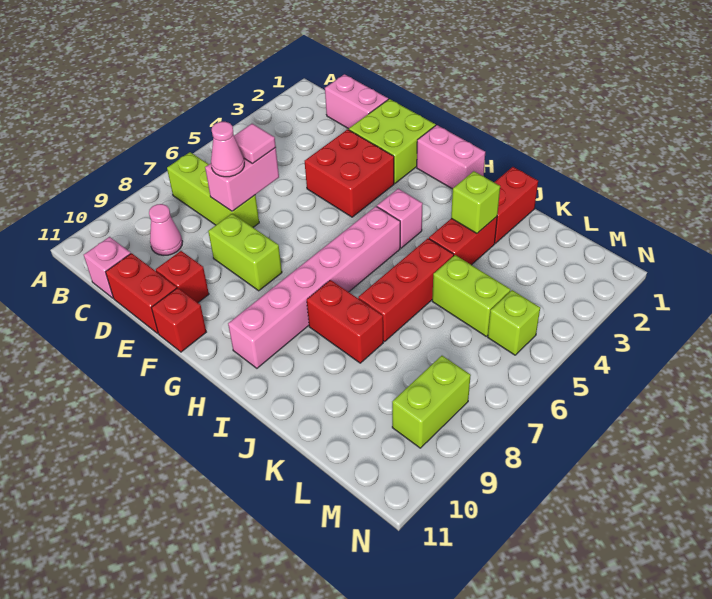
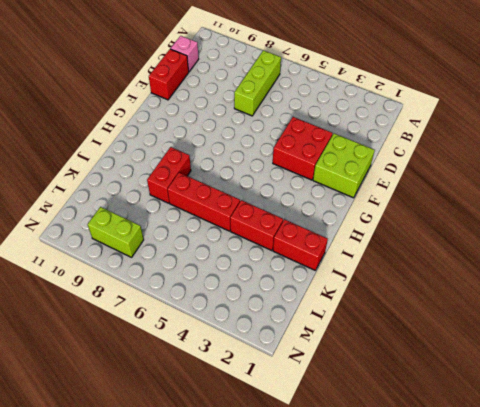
none -> pink 1x2 brick [325,74,388,129]
none -> pink 1x1 cone [149,204,183,256]
none -> lime 1x2 brick [208,214,282,291]

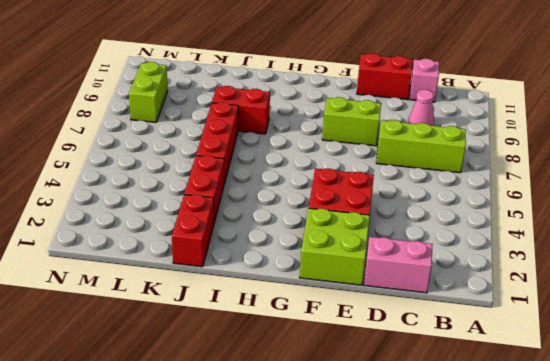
none -> red 1x1 brick [156,251,209,303]
none -> red 1x1 brick [152,288,206,352]
none -> pink 1x2 brick [417,125,485,189]

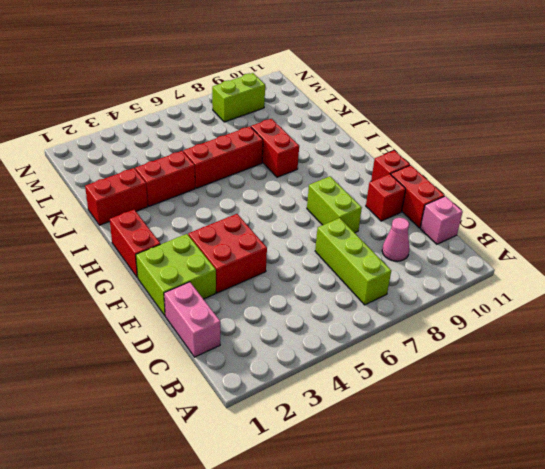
red 1x2 brick [110,210,160,278] -> pink 1x2 brick [417,125,485,189]
none -> pink 1x1 brick [377,189,423,248]
none -> pink 1x6 brick [228,206,400,368]
none -> lime 1x2 brick [432,255,511,336]

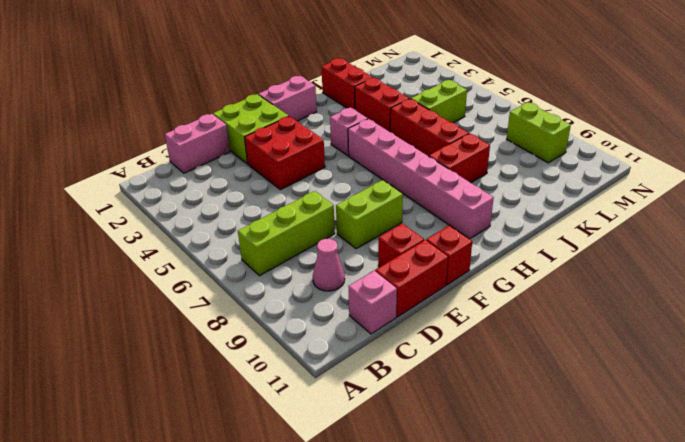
none -> lime 1x1 brick [488,290,540,355]
none -> pink 1x2 brick [205,148,279,211]
none -> lime 1x1 brick [451,171,500,233]

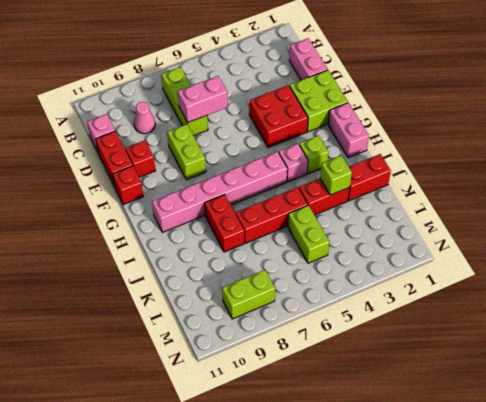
lime 1x1 brick [299,135,329,174] -> lime 1x1 brick moved to [488,290,540,355]
none -> pink 1x1 tile [234,124,276,164]
none -> pink 1x1 cone [211,122,244,177]

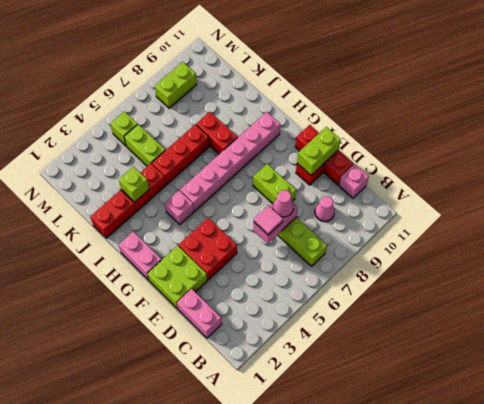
lime 1x2 brick [297,127,341,175] -> none

